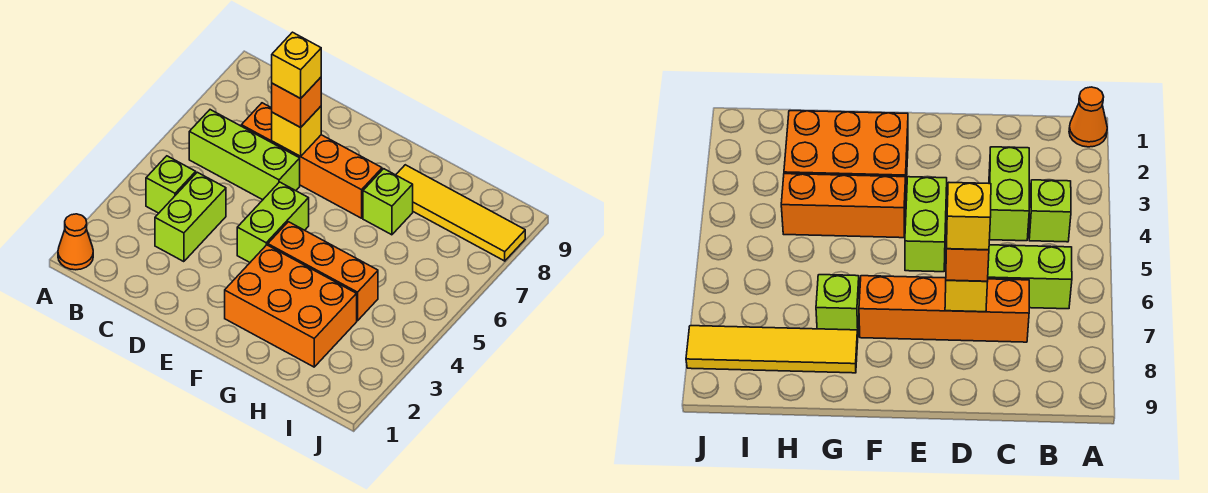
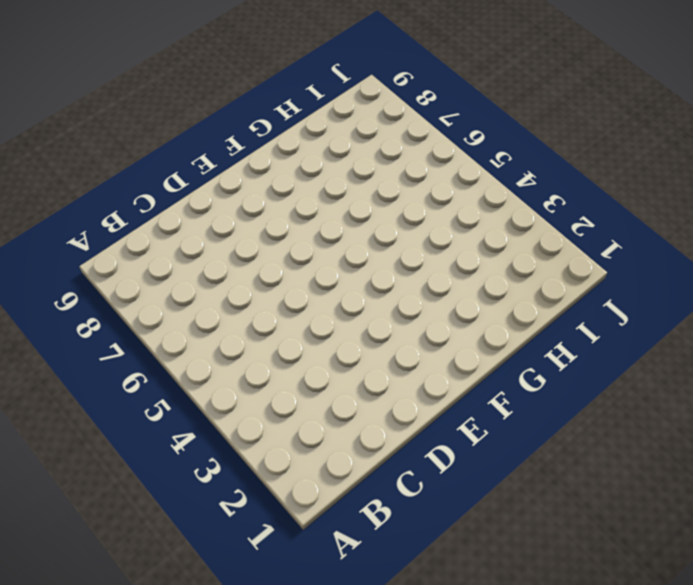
none -> orange 1x1 cone [58,214,93,270]
none -> lime 1x1 brick [146,156,196,213]
none -> lime 1x3 brick [189,110,300,200]

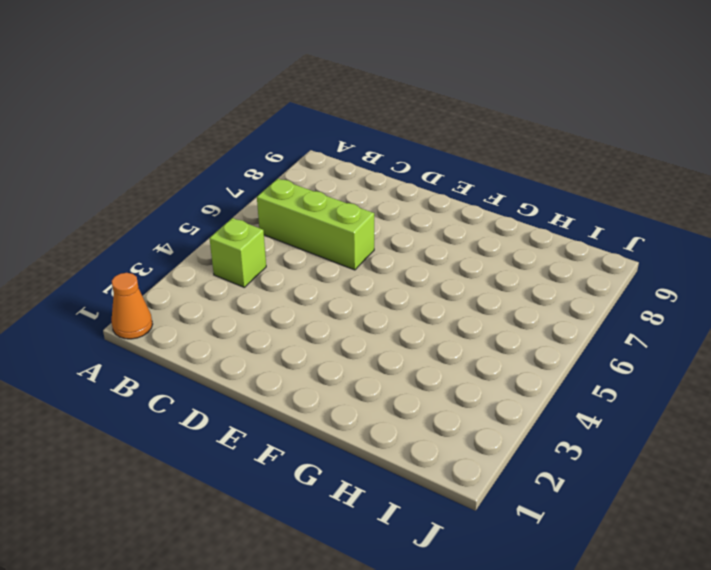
none -> lime 1x2 brick [155,172,226,262]
none -> orange 1x4 brick [241,103,382,218]
none -> lime 1x2 brick [237,182,309,262]

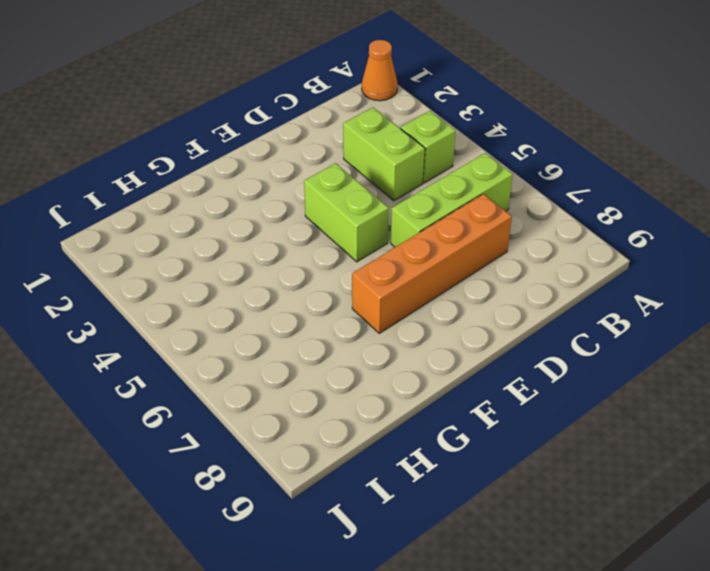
none -> orange 2x3 brick [225,245,357,367]
none -> orange 1x3 brick [268,222,378,321]
none -> lime 1x1 brick [363,169,413,235]

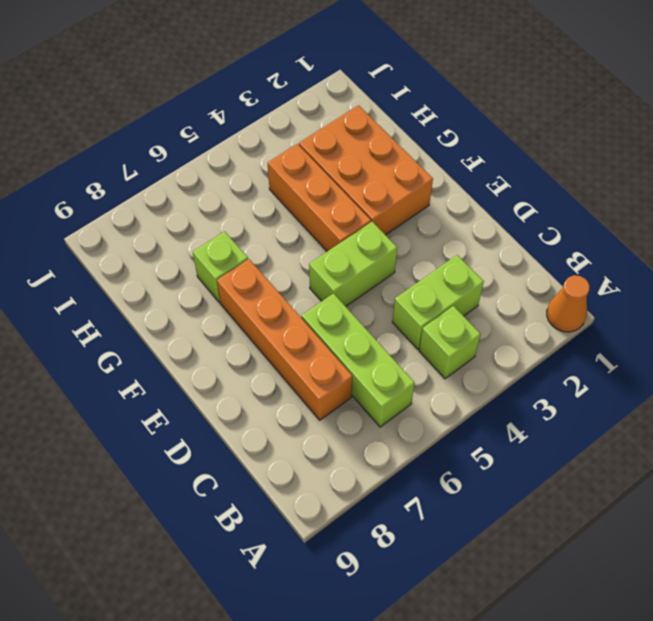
none -> yellow 1x4 tile [396,165,525,261]
none -> yellow 1x1 brick [272,106,321,156]
none -> orange 1x1 brick [272,77,321,127]

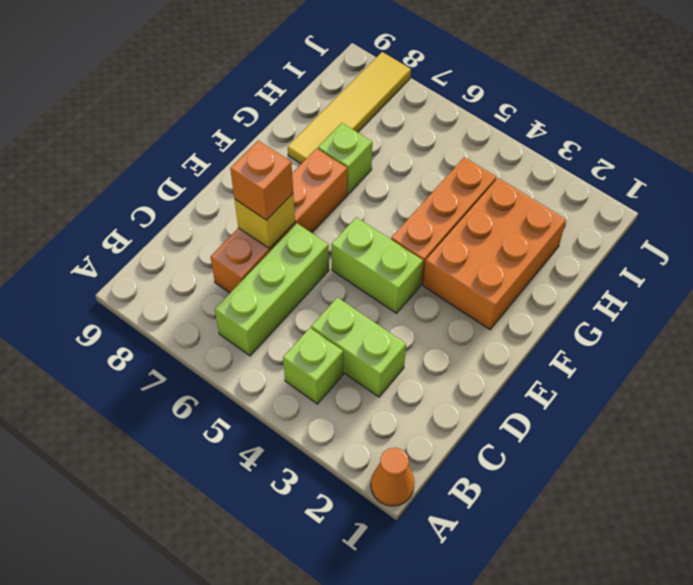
none -> yellow 1x1 brick [272,32,321,98]

